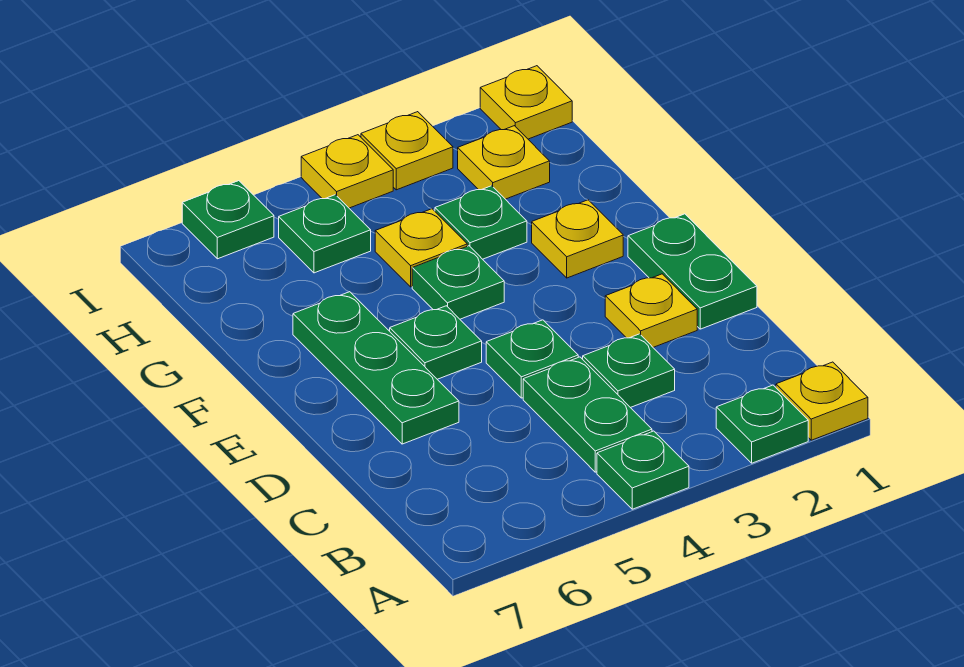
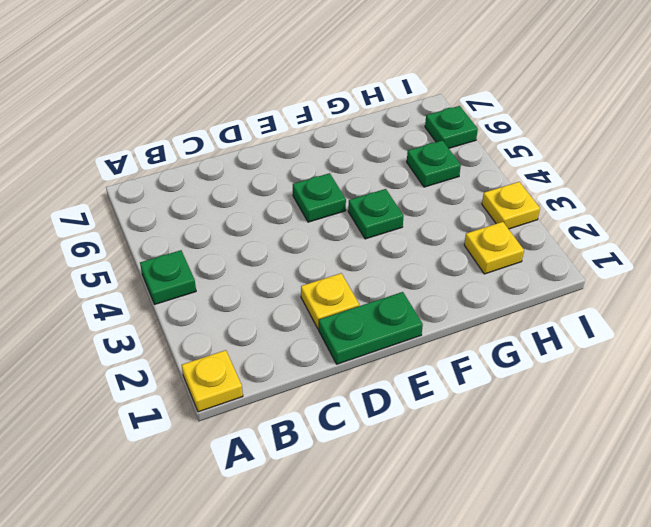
none -> green 1x1 plate [716,385,808,463]
none -> green 1x2 plate [523,357,652,472]
none -> green 1x1 plate [583,334,675,408]

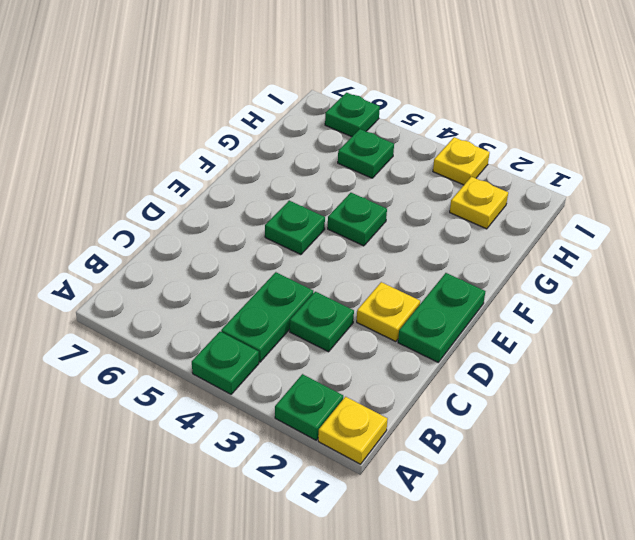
none -> green 1x1 plate [486,320,578,398]
none -> green 1x3 plate [293,292,459,444]
none -> yellow 1x1 plate [532,200,623,278]

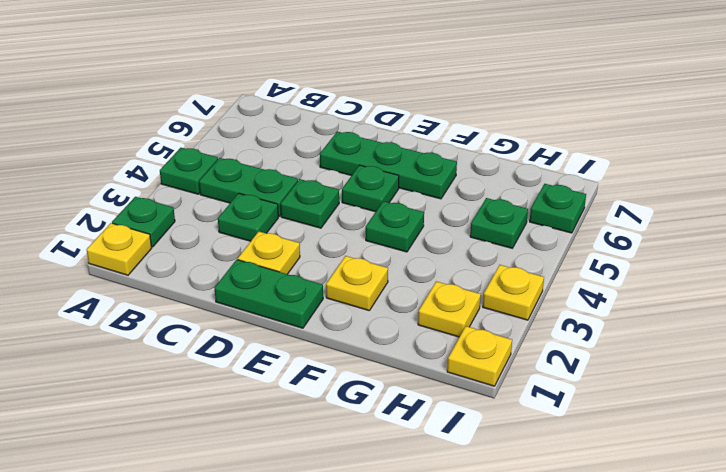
none -> green 1x1 plate [435,186,527,259]
none -> yellow 1x1 plate [375,209,467,287]
none -> yellow 1x1 plate [301,135,393,208]

